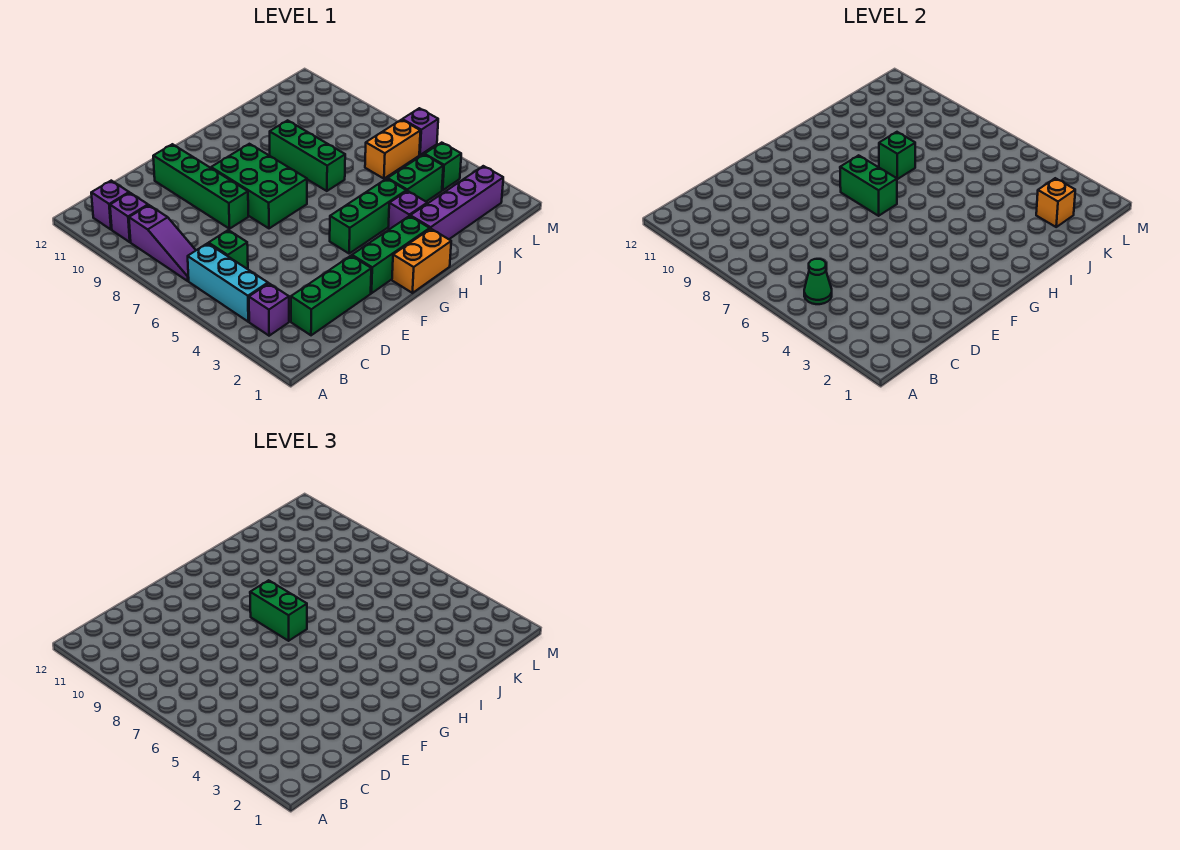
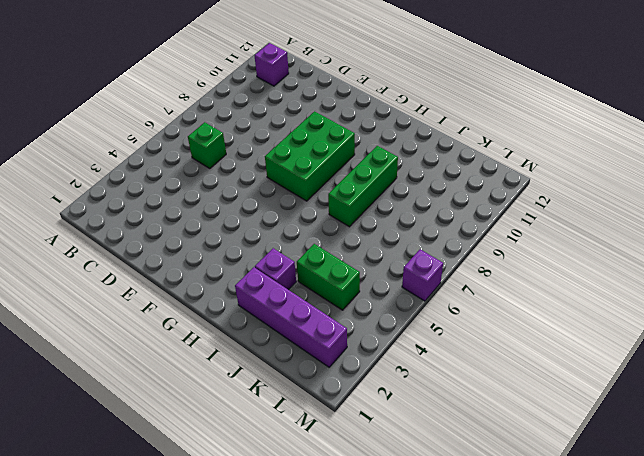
none -> purple 1x1 brick [249,283,289,336]
none -> cyan 1x3 brick [188,243,268,322]
none -> purple 1x3 slope [129,205,196,281]

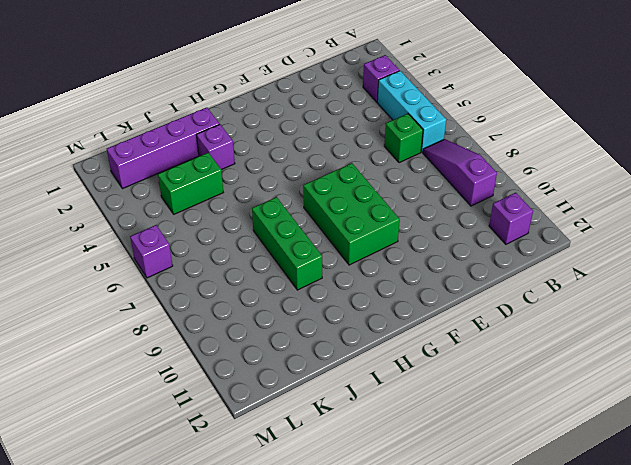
none -> purple 1x1 brick [110,193,148,242]
none -> green 1x3 brick [291,256,371,335]
none -> green 1x4 brick [153,144,248,229]

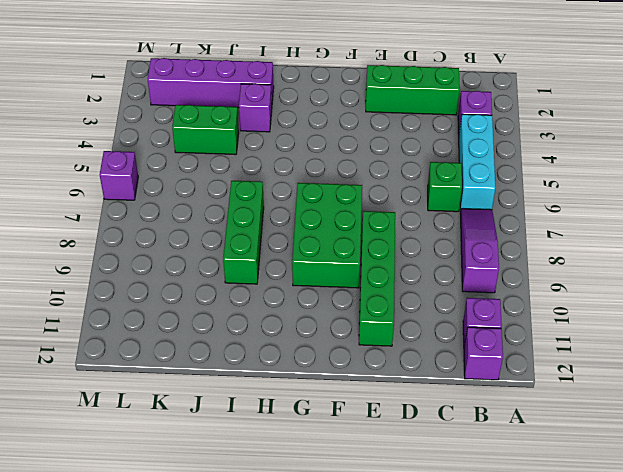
purple 1x1 brick [464,327,503,380] -> purple 1x1 brick moved to [110,193,148,242]
none -> green 1x3 brick [352,216,430,293]
none -> orange 1x2 brick [392,229,451,293]
none -> green 1x3 brick [330,179,406,253]

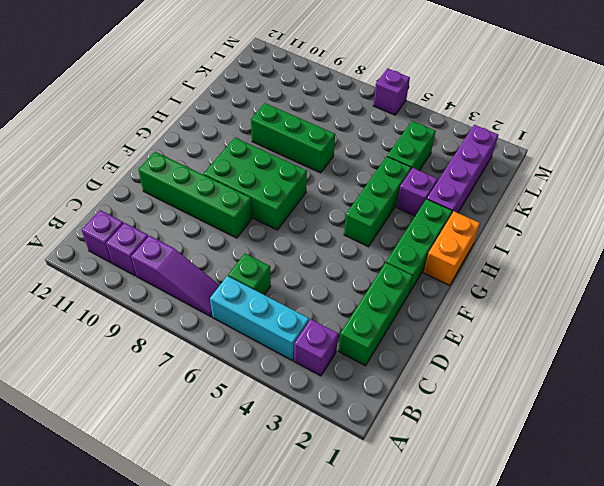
none -> orange 1x2 brick [365,120,420,179]
none -> green 1x1 brick [425,143,461,190]
none -> green 1x1 cone [804,259,832,304]

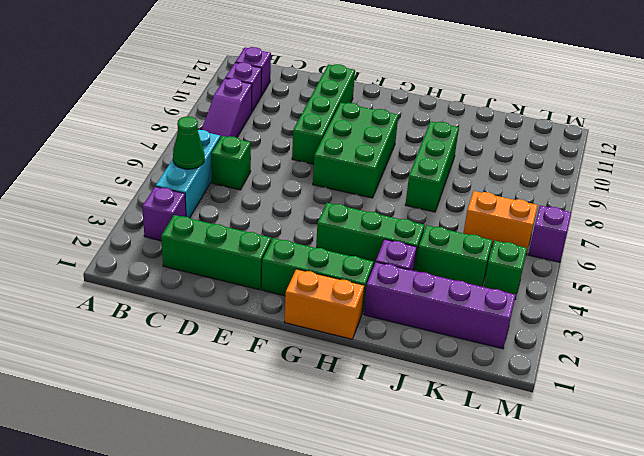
none -> green 1x2 brick [840,155,897,216]
none -> green 1x1 brick [879,132,915,179]
none -> orange 1x1 brick [1036,178,1075,227]

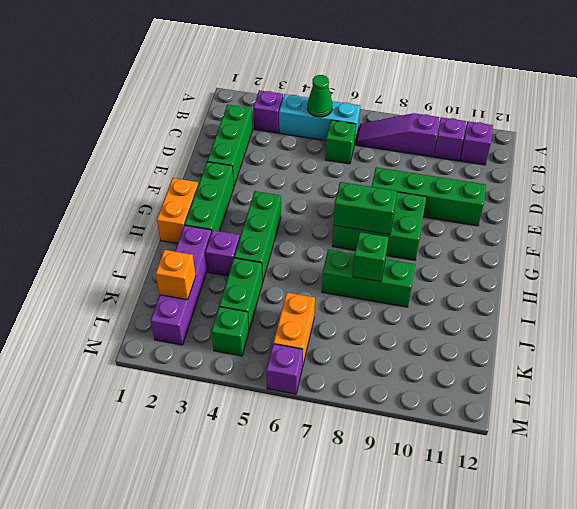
none -> green 1x2 brick [250,580,307,641]

